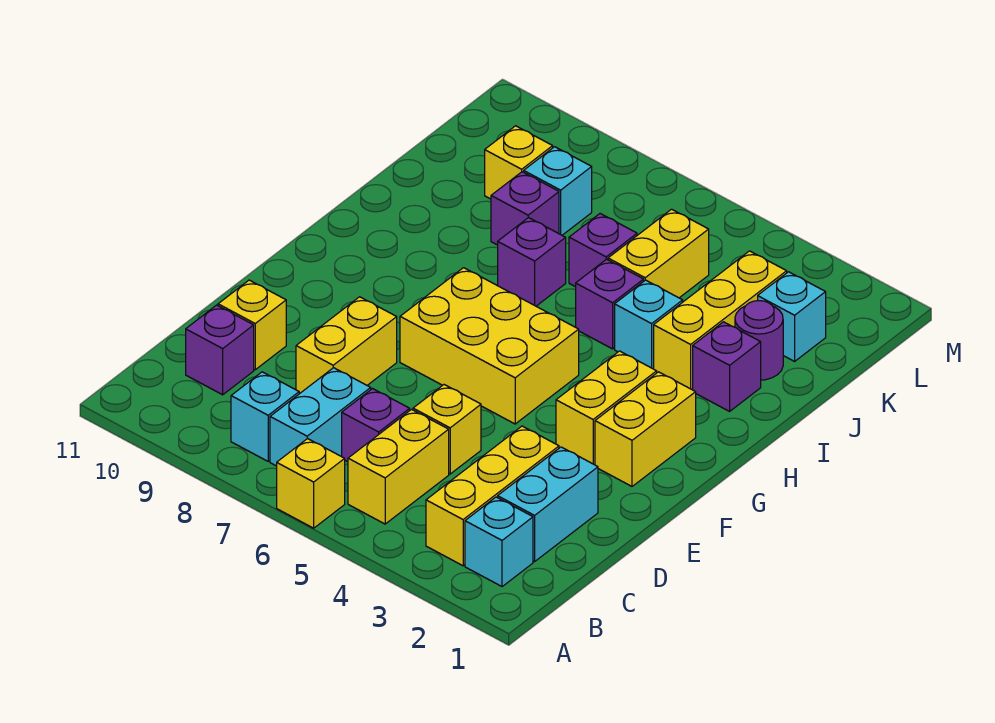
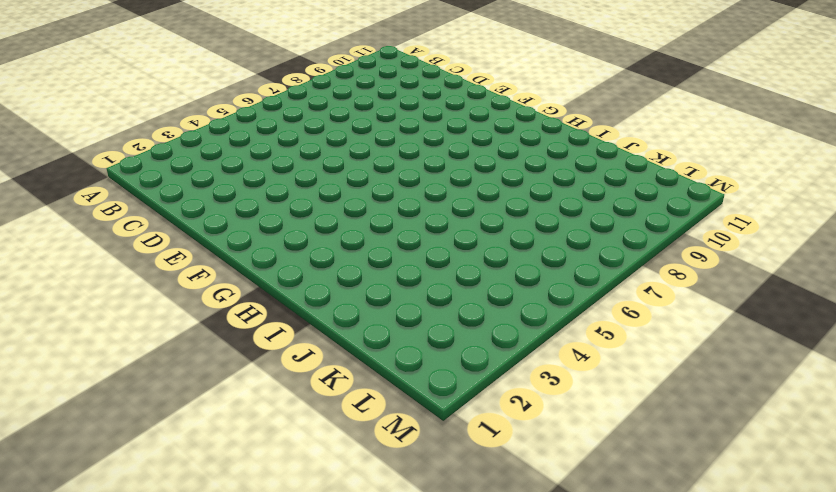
none -> yellow 1x1 brick [277,439,345,528]
none -> cyan 1x1 brick [465,497,533,587]
none -> yellow 1x3 brick [426,426,559,566]

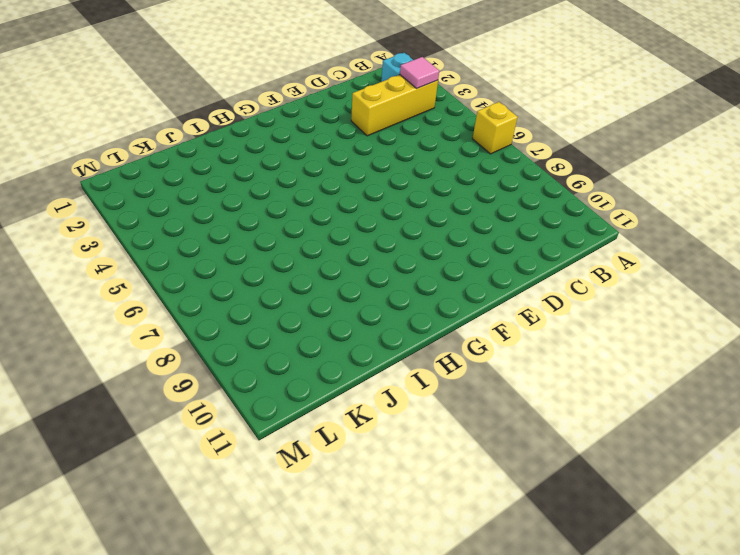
pink 1x1 tile [400,57,439,88] -> none
none -> yellow 1x2 brick [348,409,449,524]
none -> cyan 1x2 brick [270,368,371,466]
none -> cyan 1x1 brick [231,372,299,461]

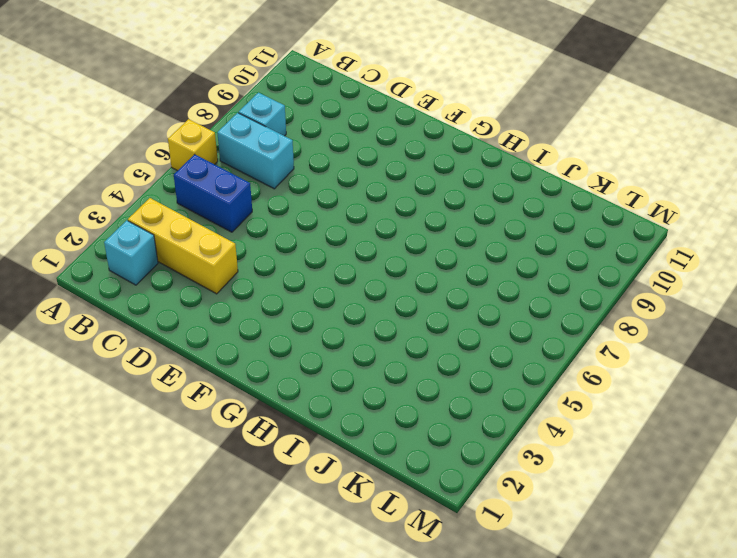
blue 1x2 brick [174,154,252,232] -> yellow 1x2 brick [348,409,449,524]
none -> cyan 1x2 brick [498,447,598,562]
none -> purple 1x1 brick [341,389,410,462]
none -> purple 1x1 brick [186,305,254,395]

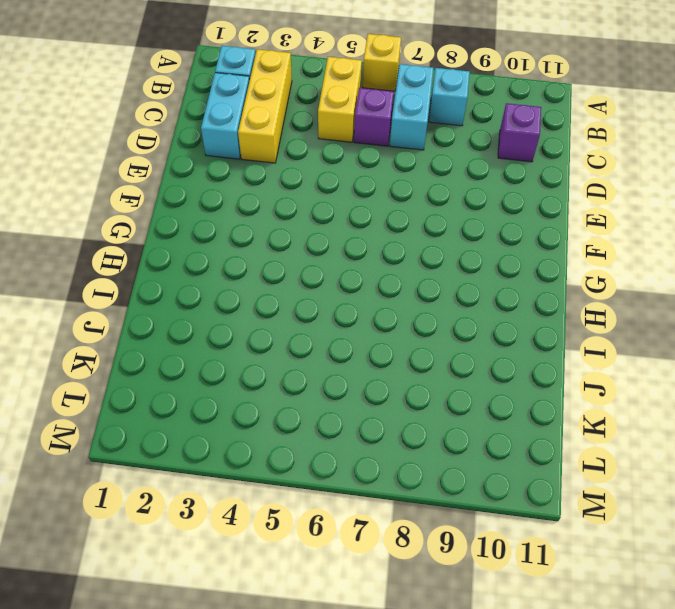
none -> yellow 1x1 brick [413,385,481,474]
none -> yellow 1x2 brick [296,297,397,394]
none -> yellow 1x1 brick [218,280,286,370]

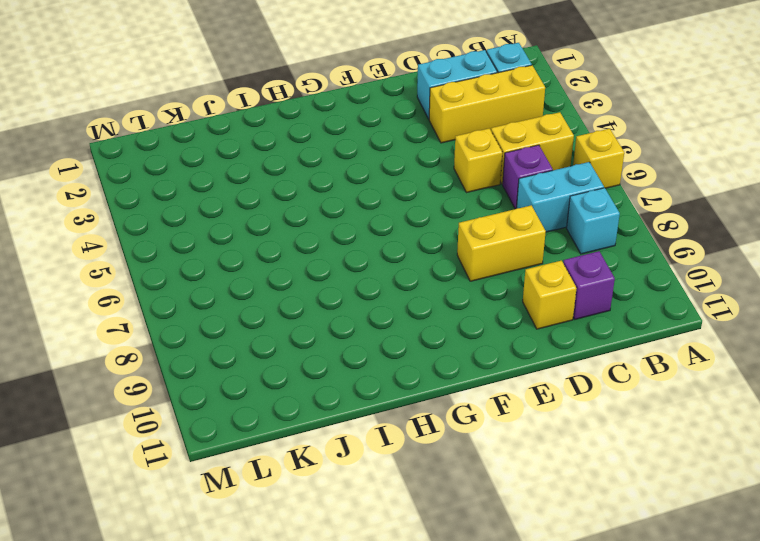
none -> yellow 1x2 brick [595,372,696,486]
none -> yellow 1x2 brick [556,351,657,465]
none -> yellow 2x3 brick [400,268,579,424]

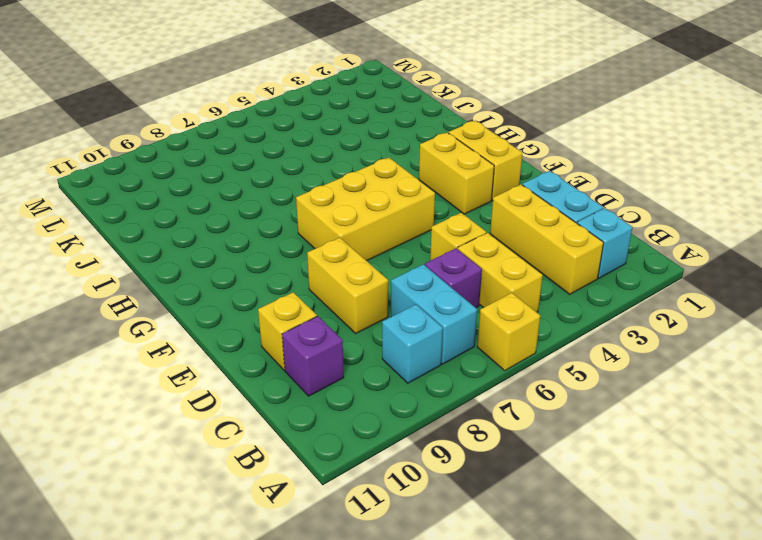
none -> purple 1x1 brick [692,322,761,411]
none -> yellow 1x3 brick [654,251,787,389]
none -> cyan 1x1 brick [615,280,683,369]

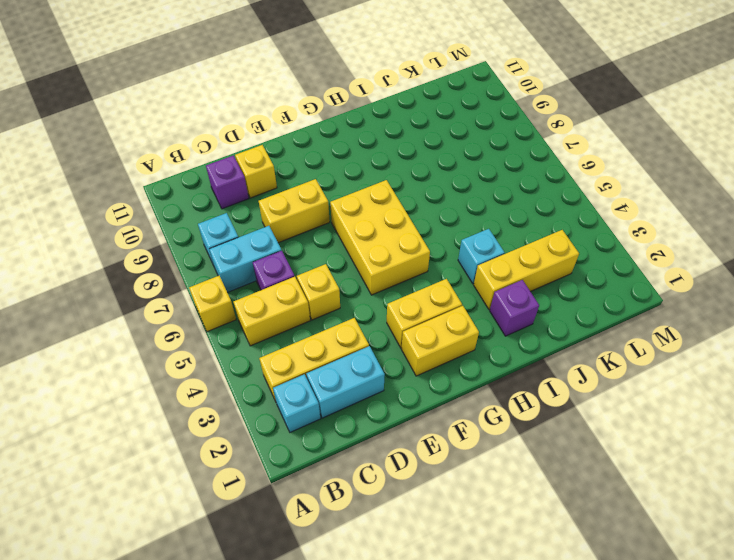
none -> purple 1x1 brick [576,259,644,349]
none -> purple 1x1 brick [498,218,566,306]
none -> purple 1x1 round brick [735,301,783,380]

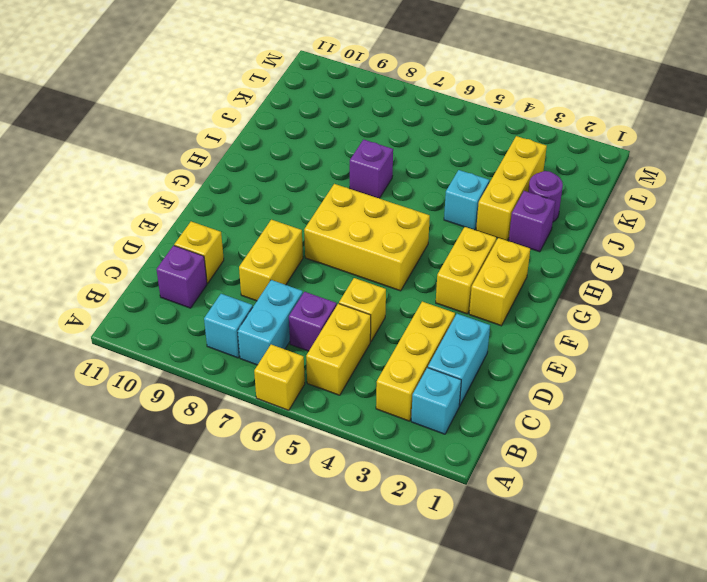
none -> purple 1x1 brick [576,259,644,349]
none -> yellow 1x2 brick [608,209,709,298]
none -> purple 1x1 brick [569,214,637,287]

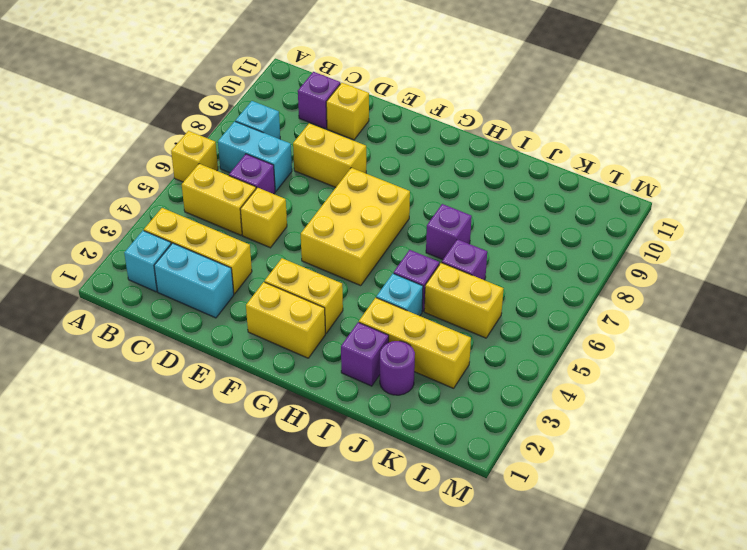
none -> purple 1x1 brick [491,172,559,245]
none -> cyan 1x1 brick [758,272,826,361]
none -> cyan 1x1 brick [524,147,592,235]

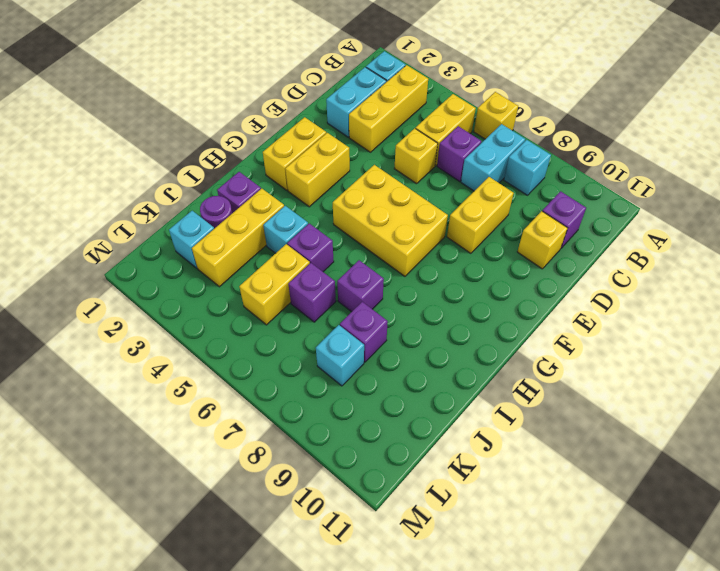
none -> yellow 1x1 brick [485,126,553,199]

